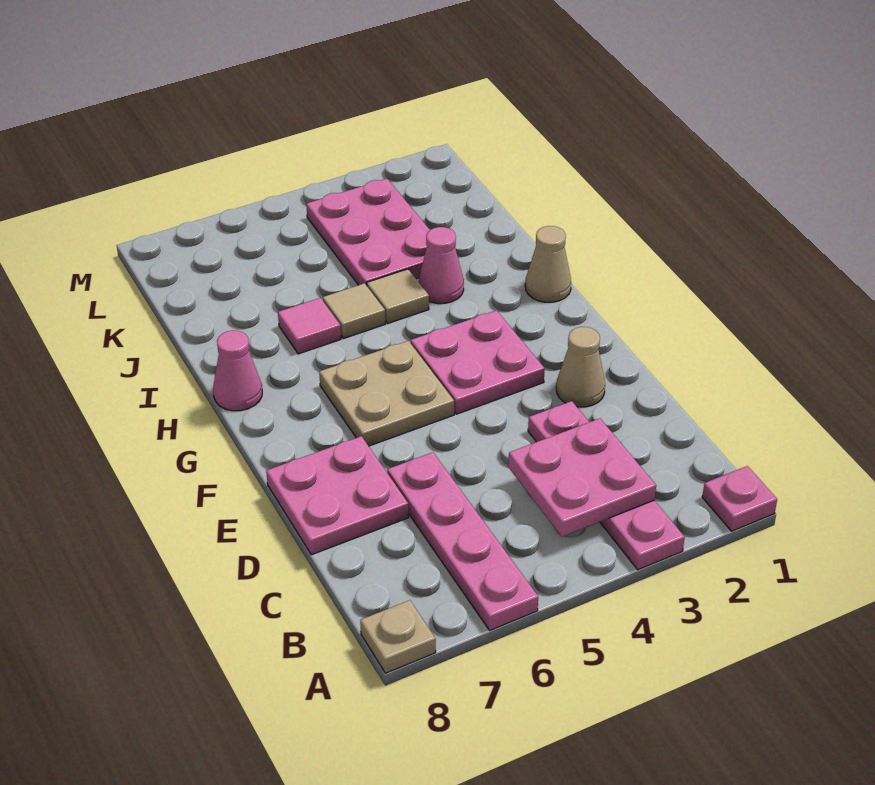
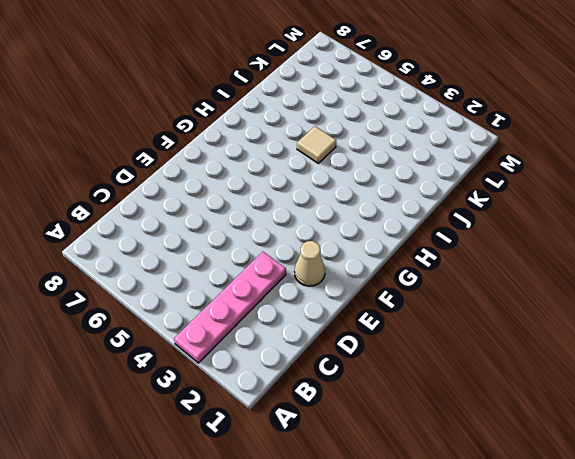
none -> pink 1x1 plate [702,466,777,531]
none -> pink 1x4 plate [387,452,538,630]
none -> tan 1x1 plate [360,600,436,673]

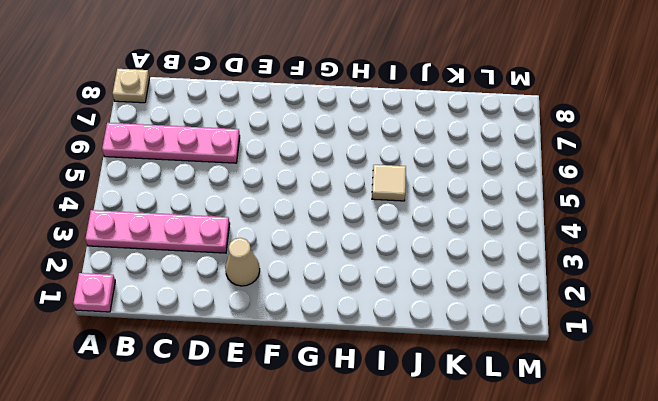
none -> pink 2x2 plate [266,436,409,555]
none -> pink 2x2 plate [411,310,545,414]
none -> tan 2x2 plate [319,341,454,446]

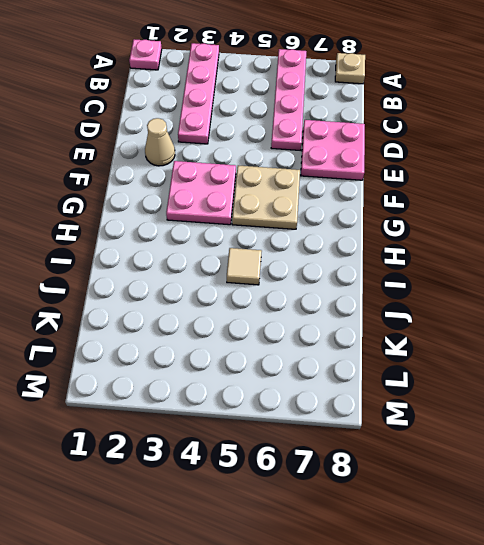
none -> tan 1x1 cone [525,226,571,302]
none -> pink 1x1 cone [213,330,262,411]
none -> pink 1x1 cone [418,227,464,304]

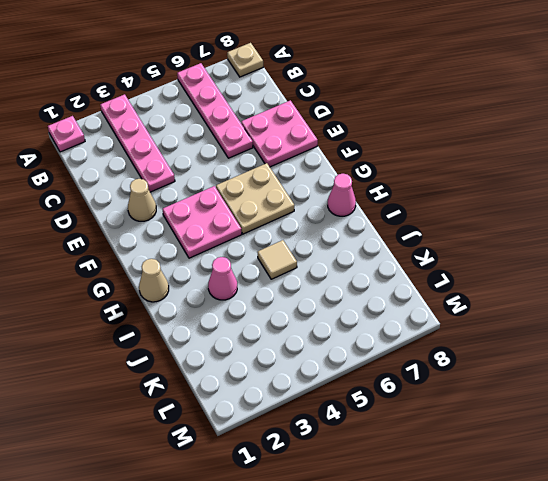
none -> tan 1x1 tile [367,269,429,323]
none -> pink 1x1 tile [278,298,341,354]
none -> pink 2x3 plate [306,179,430,286]

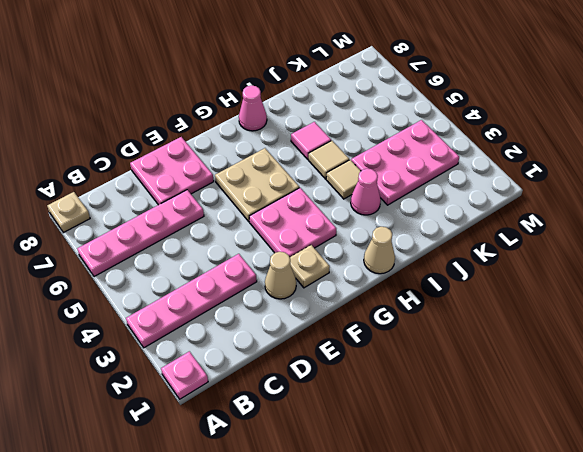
tan 1x1 plate [290,245,330,288] -> none
none -> pink 2x2 plate [508,418,656,537]

